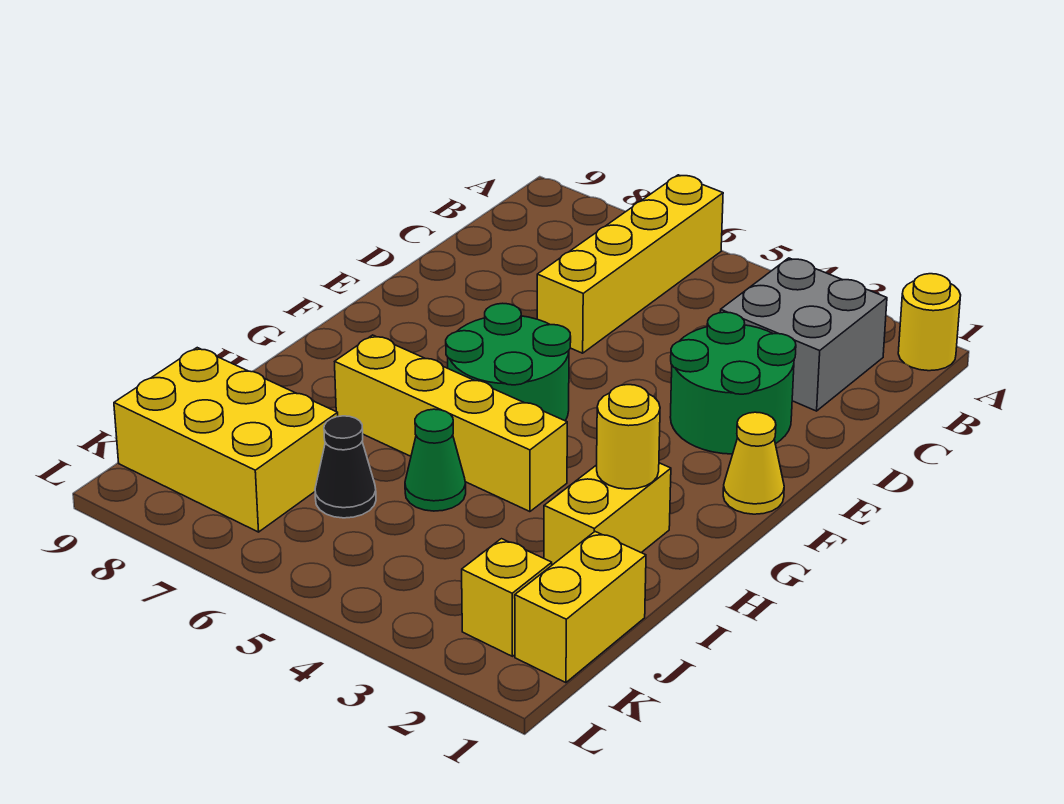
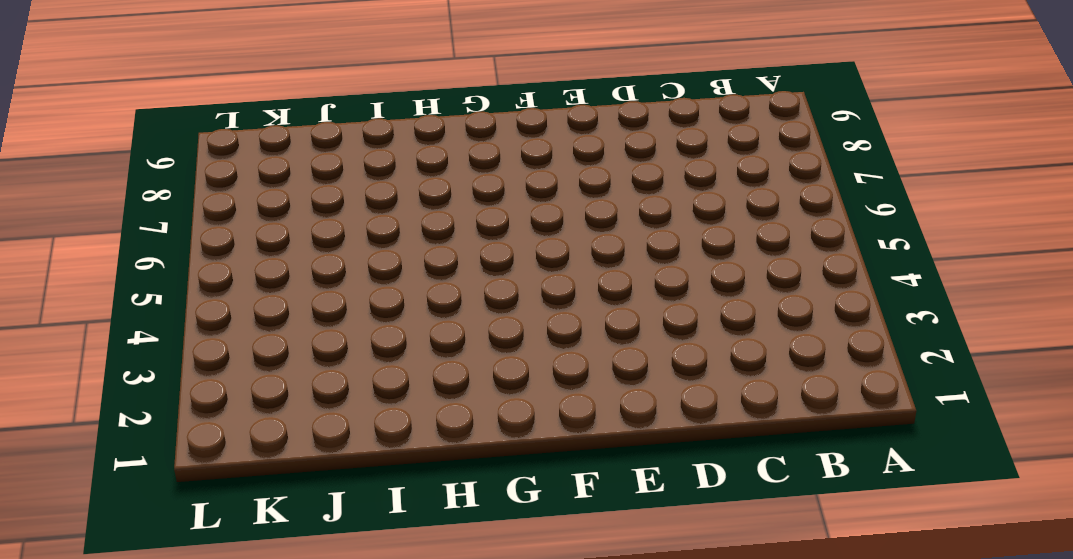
none -> yellow 1x1 round brick [898,274,961,371]
none -> yellow 1x4 brick [537,175,723,353]
none -> grey 2x2 brick [720,258,887,411]

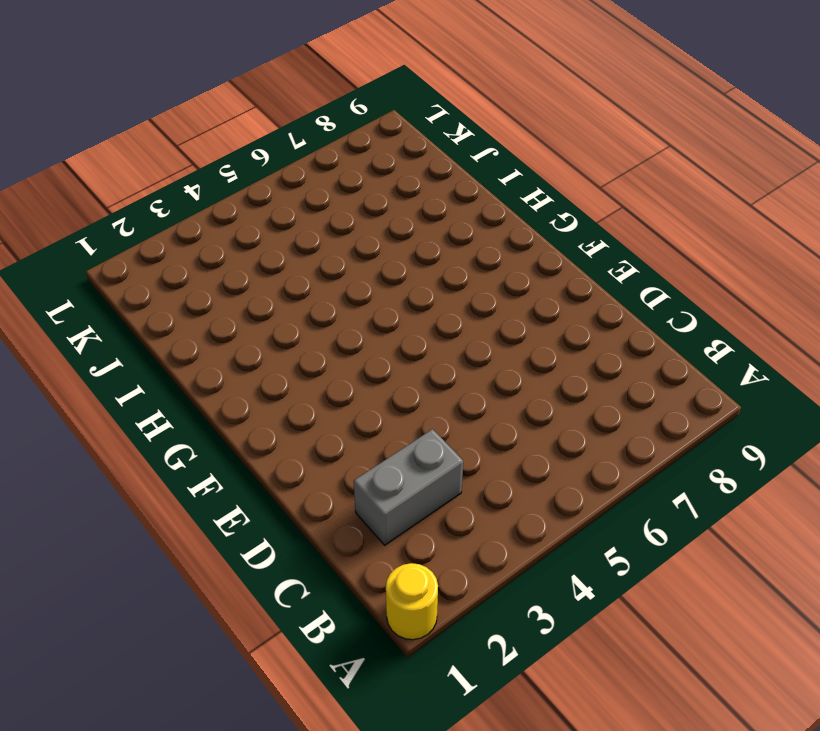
grey 1x2 brick [354,429,463,545] -> grey 2x2 brick [720,258,887,411]
none -> yellow 1x4 brick [537,175,723,353]
none -> green 2x2 round brick [670,312,796,454]
none -> yellow 1x1 cone [723,412,784,514]

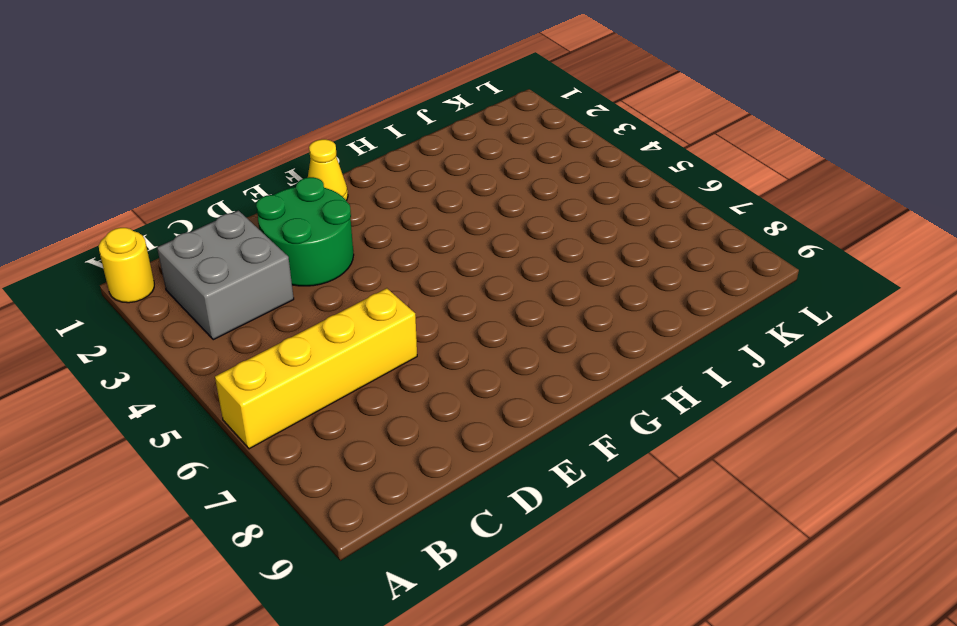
none -> green 2x2 round brick [446,303,571,421]
none -> yellow 1x2 brick [544,463,671,565]
none -> yellow 1x4 brick [335,335,567,512]

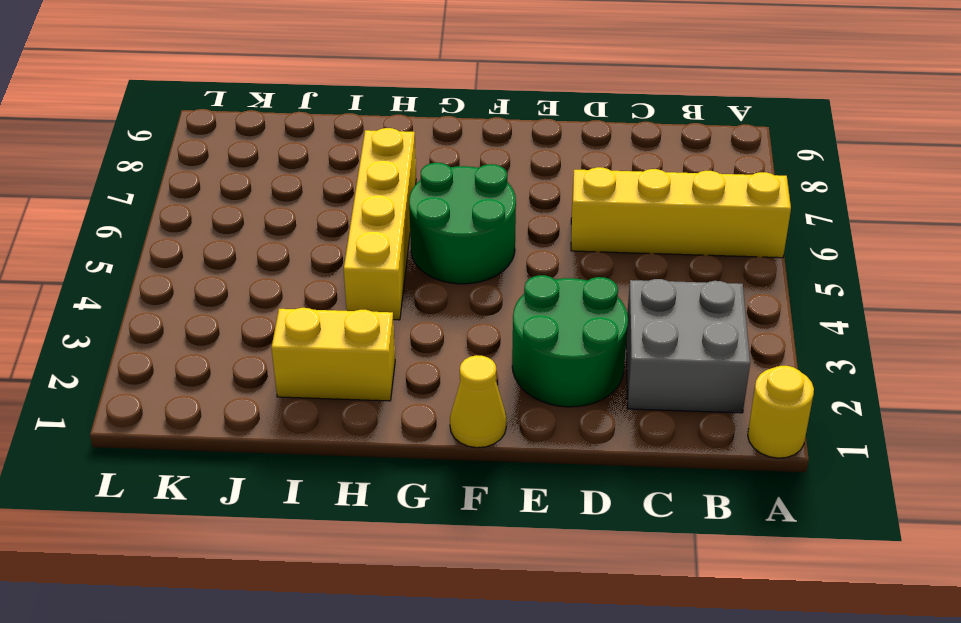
none -> green 1x1 cone [405,409,466,511]
none -> yellow 1x2 brick [515,532,646,683]
none -> black 1x1 cone [315,416,376,518]

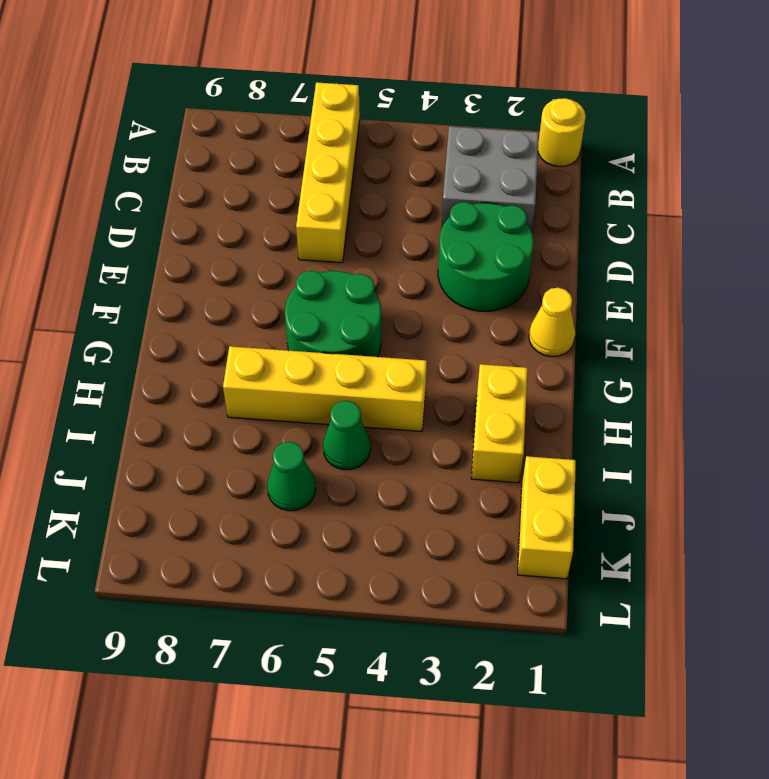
green 1x1 cone [267,442,316,511] -> black 1x1 cone [315,416,376,518]
none -> yellow 2x3 brick [114,348,338,532]
none -> yellow 1x1 brick [462,539,552,656]
none -> yellow 1x1 round brick [597,385,660,489]

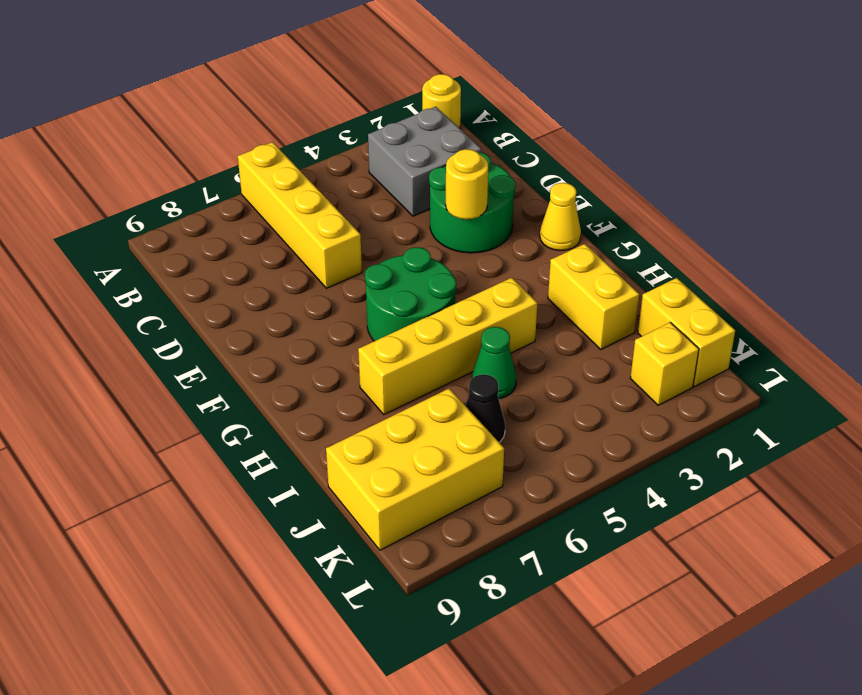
yellow 1x1 round brick [446,149,488,219] -> yellow 1x1 round brick moved to [597,385,660,489]

